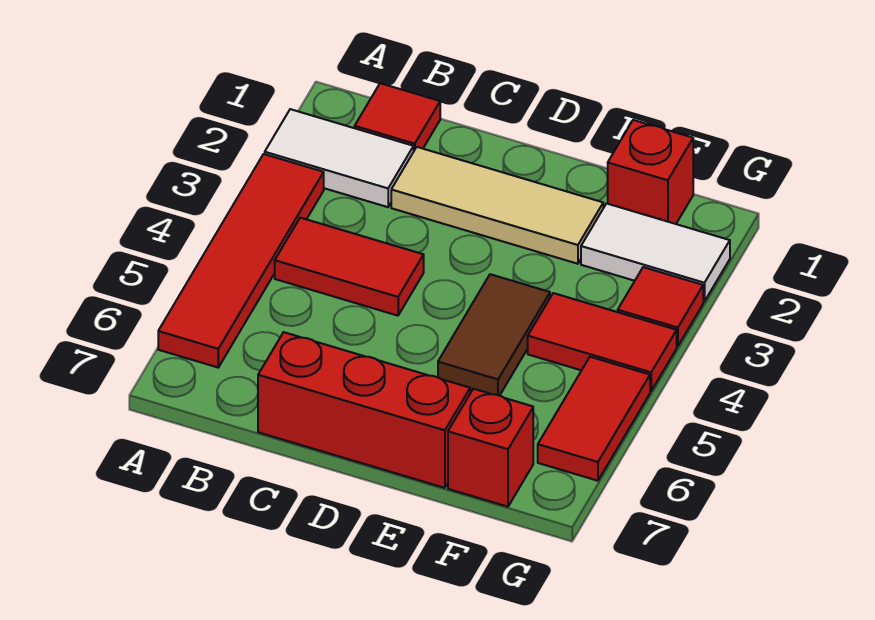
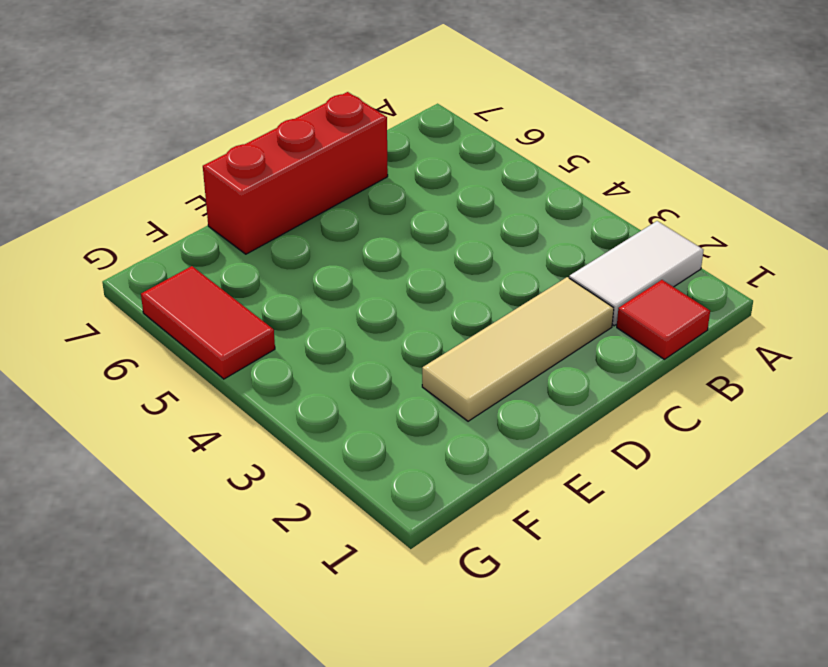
none -> red 1x4 tile [158,154,324,367]
none -> red 1x2 tile [275,218,424,316]
none -> brown 1x2 tile [438,274,550,396]

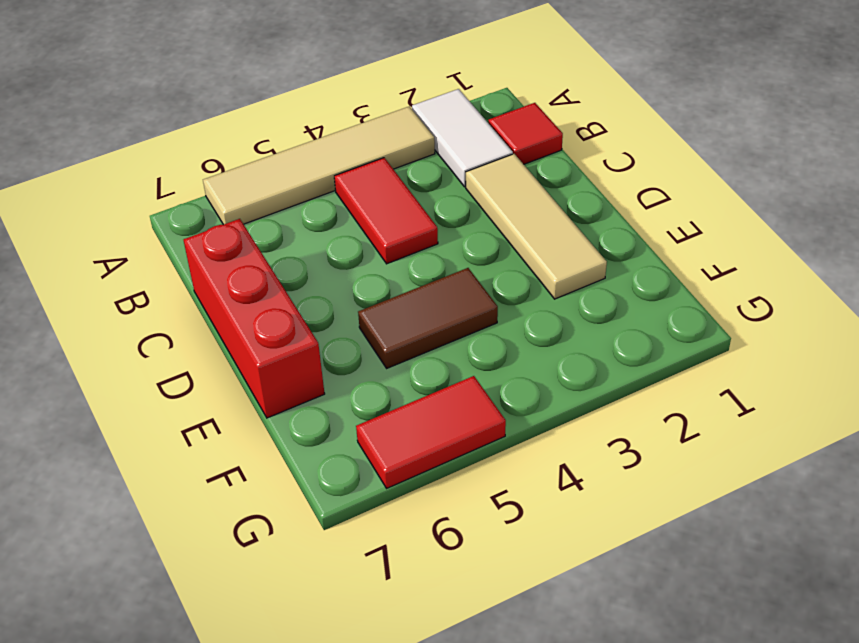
tan 1x4 tile [203,106,435,225] -> red 1x4 tile [158,154,324,367]
none -> red 1x1 brick [608,120,693,224]
none -> white 1x2 tile [581,203,730,301]
none -> red 1x2 tile [528,293,677,391]

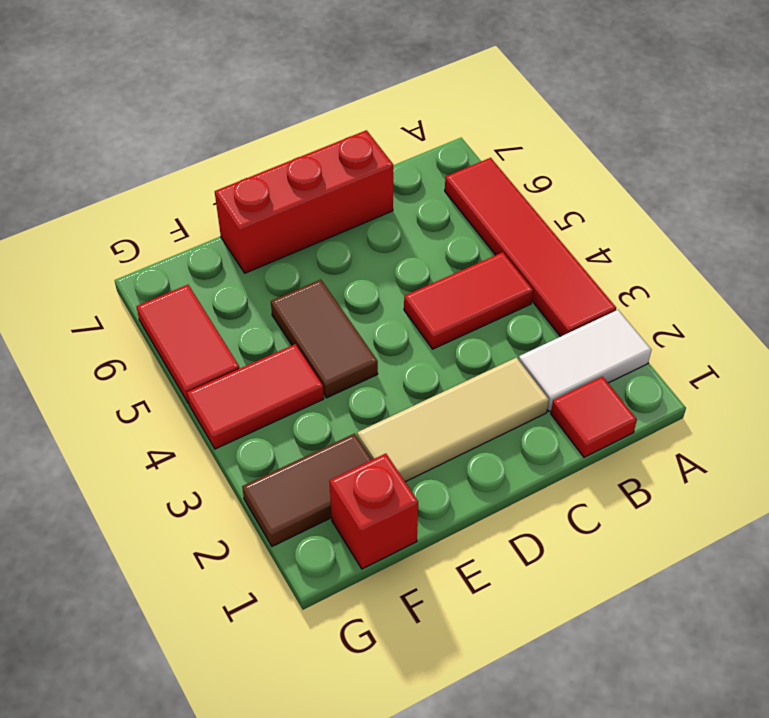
brown 1x2 tile [242,434,372,546] -> white 1x2 tile [581,203,730,301]
none -> red 1x1 brick [448,389,533,507]
none -> red 1x1 tile [618,267,703,346]

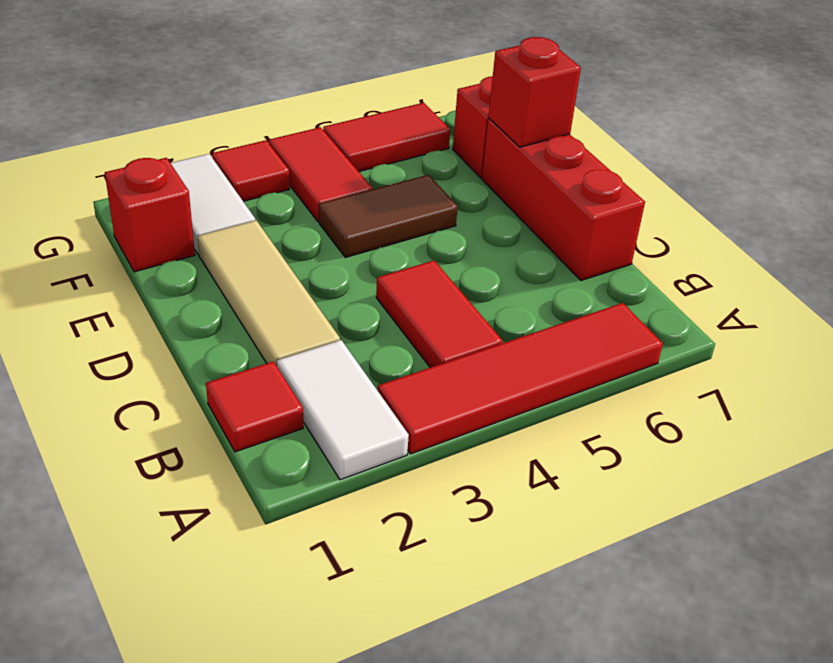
red 1x1 brick [488,37,581,147] -> none

